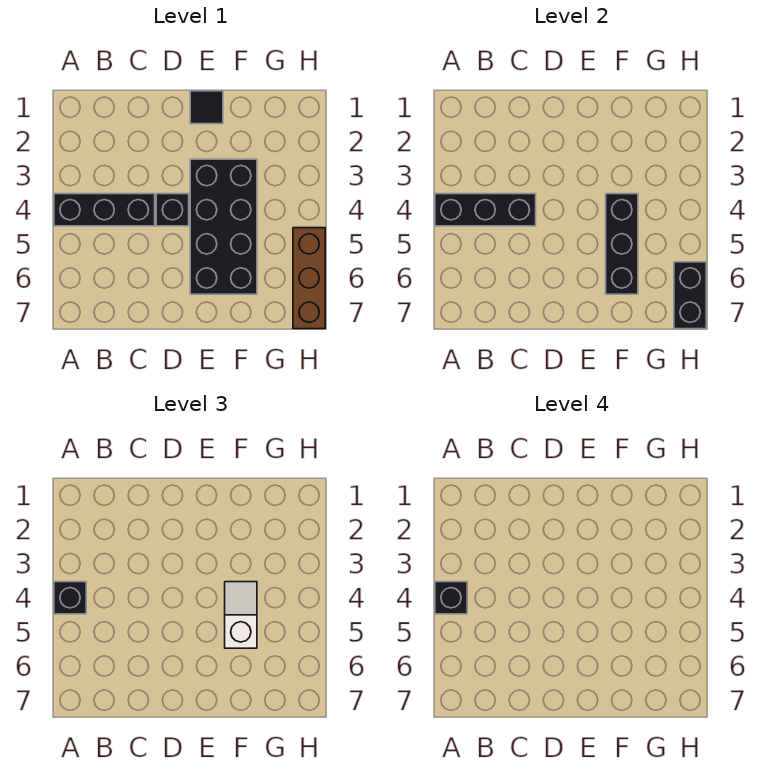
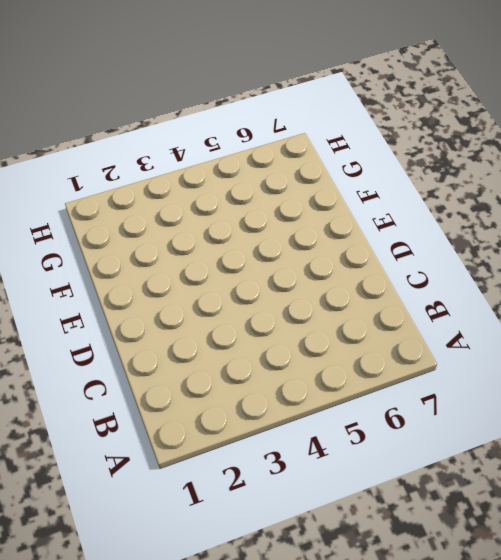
none -> black 1x3 brick [54,194,155,226]
none -> black 1x1 brick [156,194,189,226]

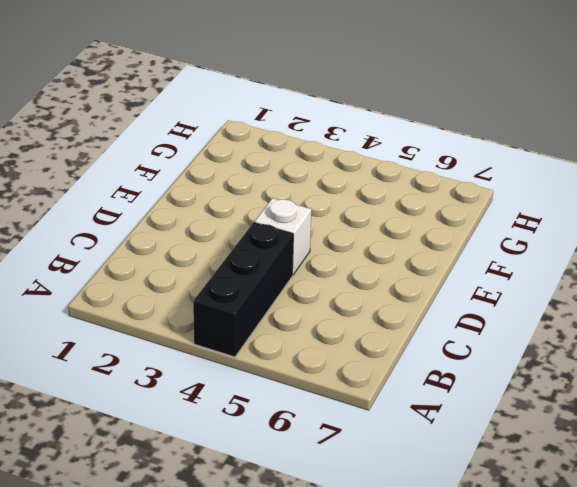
white 1x1 brick [254,198,312,275] -> black 1x1 brick [156,194,189,226]
none -> black 1x1 tile [190,91,223,124]
none -> black 2x4 brick [190,159,257,294]

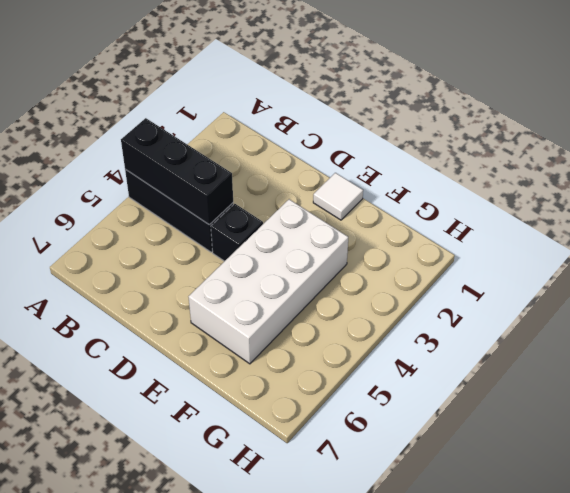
white 1x1 tile [313,173,363,220] -> black 1x1 tile [190,91,223,124]
white 2x4 brick [189,199,348,364] -> black 2x4 brick [190,159,257,294]
none -> brown 1x3 brick [293,228,325,329]
none -> black 1x3 brick [606,194,638,294]

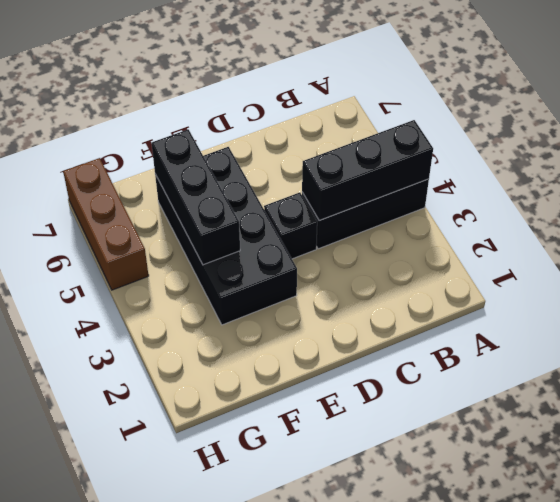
none -> black 1x1 tile [190,91,223,124]
none -> black 1x2 brick [674,262,706,329]

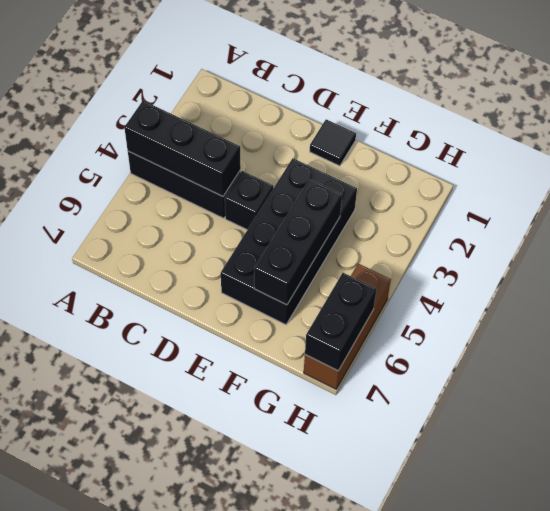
none -> black 1x1 brick [54,582,86,614]
none -> white 1x2 slope [225,582,257,648]

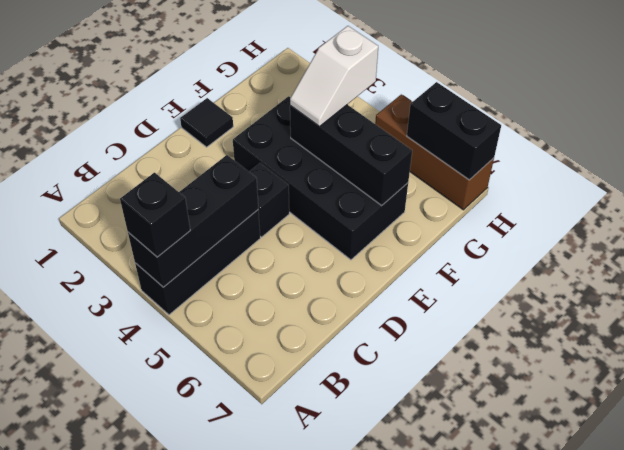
white 1x2 slope [290,26,378,127] -> white 1x2 slope turned to [225,582,257,648]
none -> black 1x1 brick [435,582,467,614]

